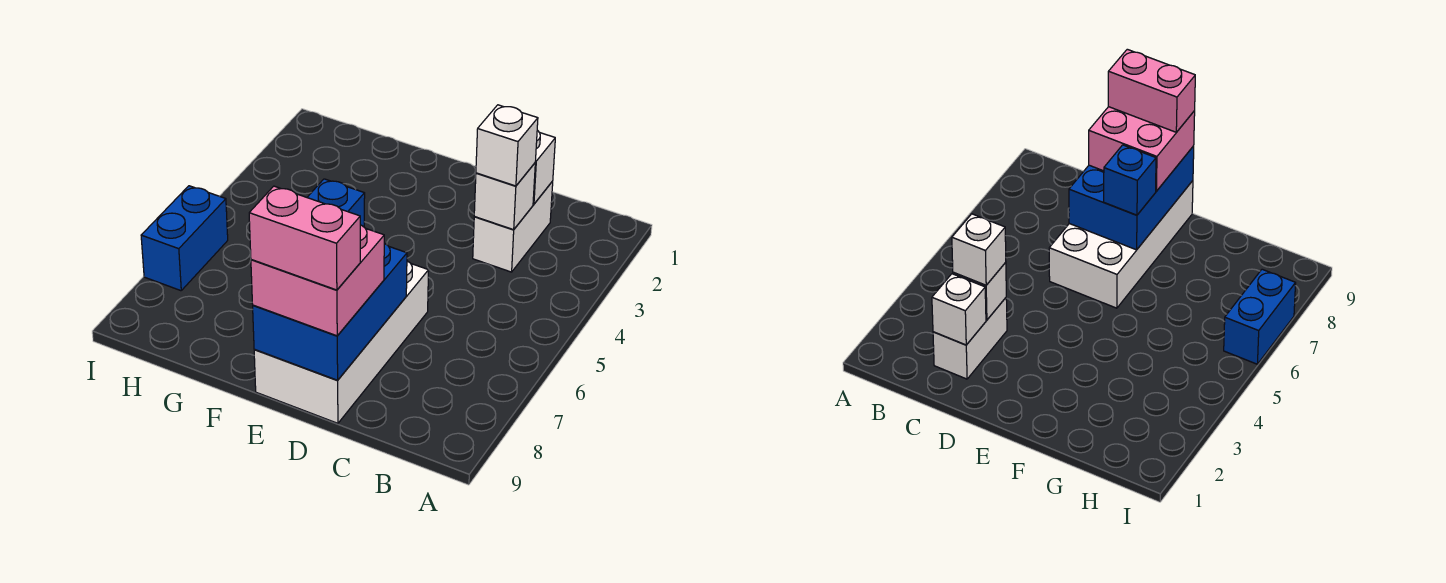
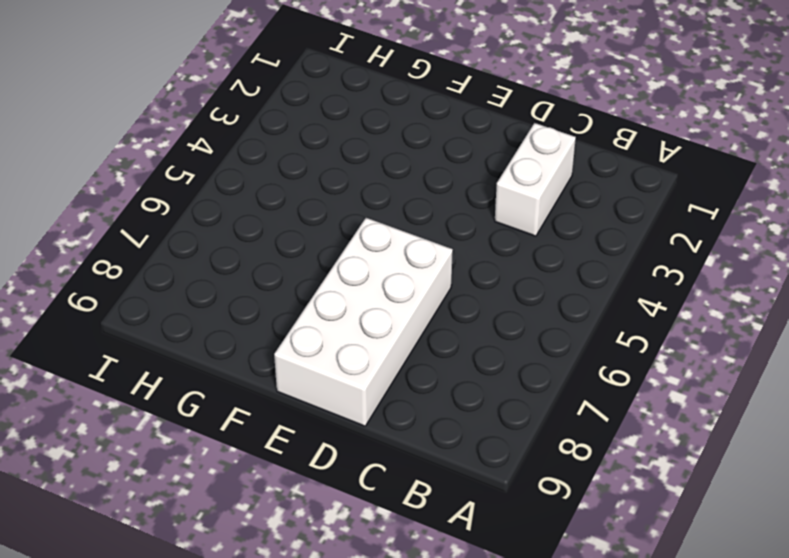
none -> blue 1x2 brick [141,186,228,291]
none -> white 1x1 brick [533,130,555,204]

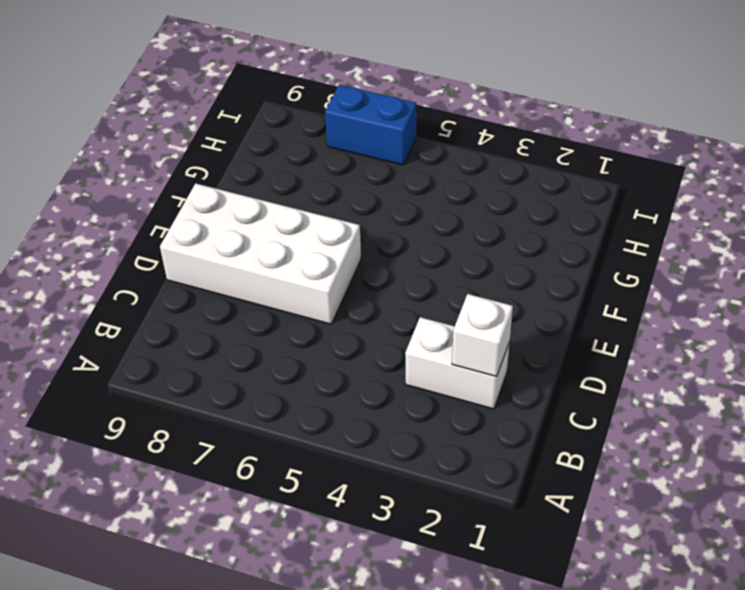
none -> white 1x1 brick [474,163,535,230]
none -> blue 2x3 brick [253,243,407,380]

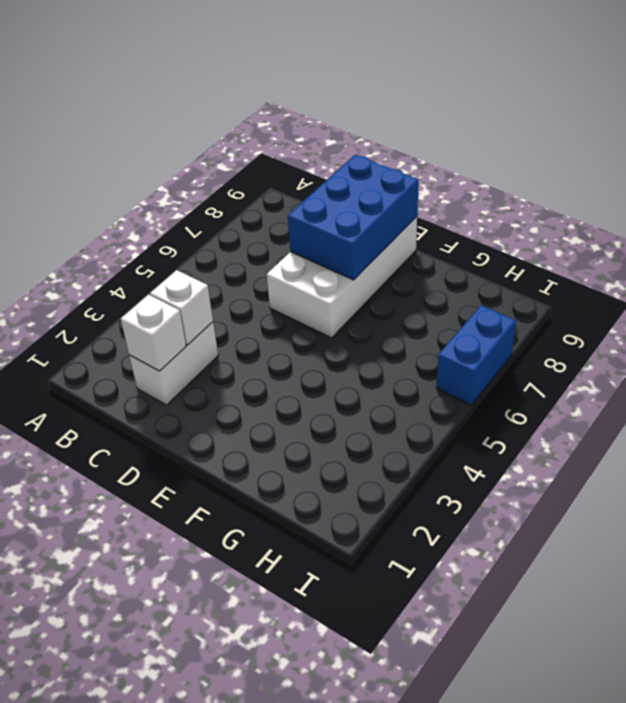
none -> white 1x1 brick [476,105,538,186]
none -> pink 2x2 brick [251,225,384,336]

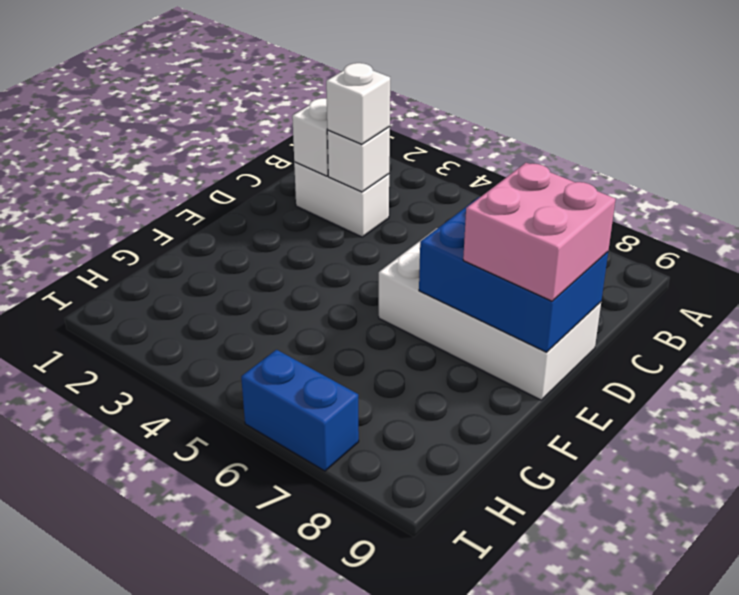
none -> blue 1x1 brick [307,179,365,227]
none -> pink 1x2 brick [249,186,360,290]

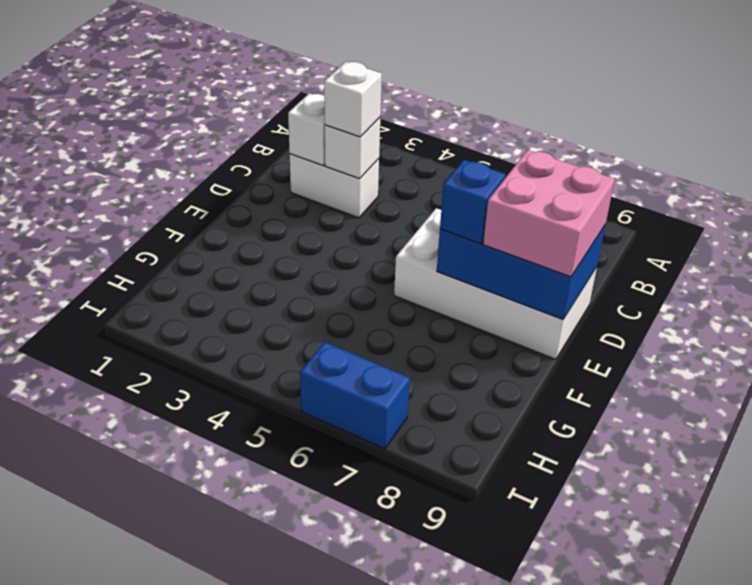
none -> pink 1x2 brick [249,186,360,290]

